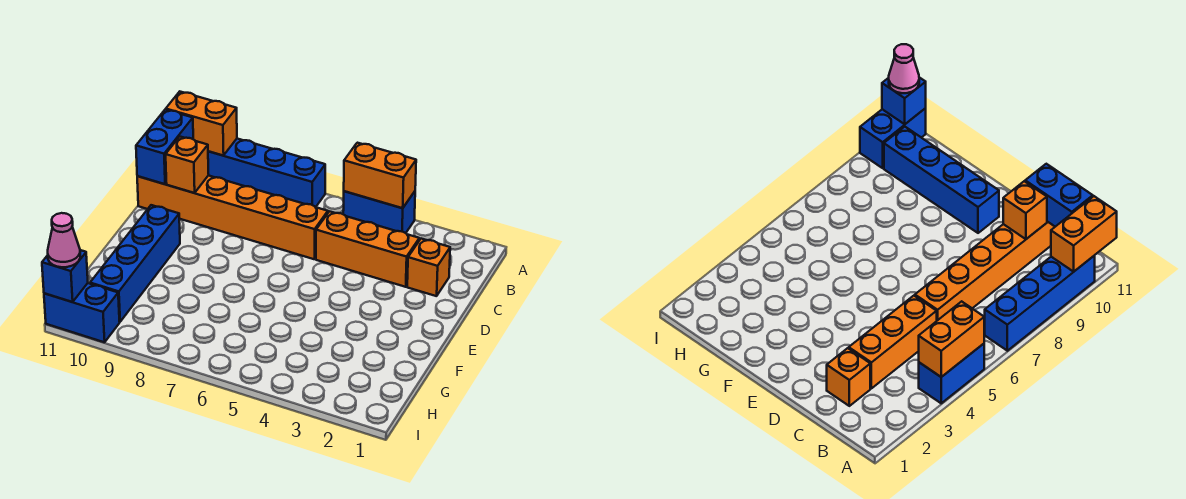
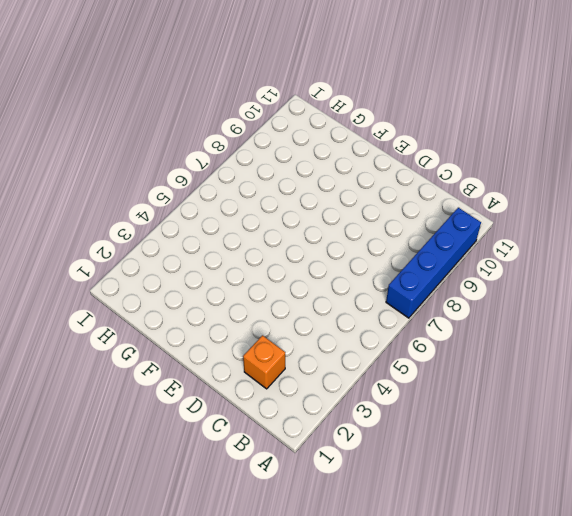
none -> blue 1x2 brick [343,191,415,233]
none -> orange 1x3 brick [316,211,419,287]
none -> orange 1x6 brick [137,175,328,259]

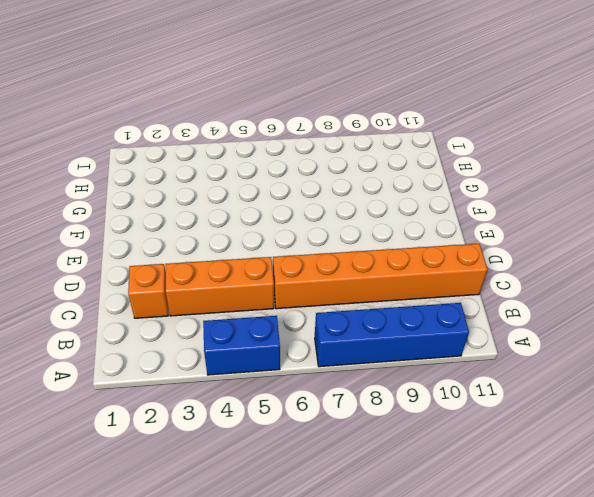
none -> blue 1x4 brick [90,205,180,322]
none -> blue 1x2 brick [44,283,120,342]
none -> orange 1x2 brick [344,143,416,208]

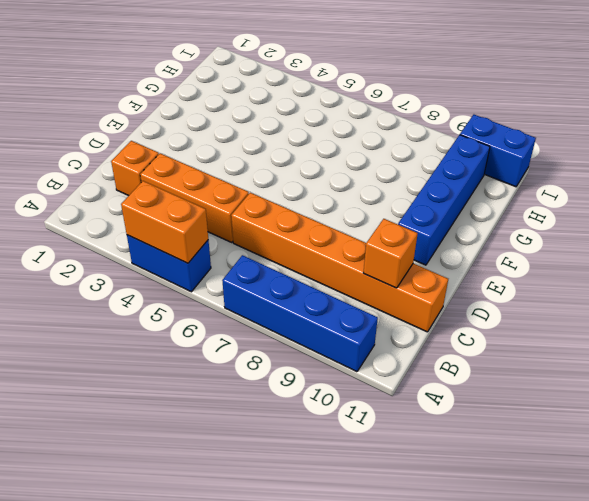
none -> orange 1x2 brick [166,92,237,156]
none -> blue 1x2 brick [136,109,193,184]
none -> blue 1x1 brick [42,250,88,302]

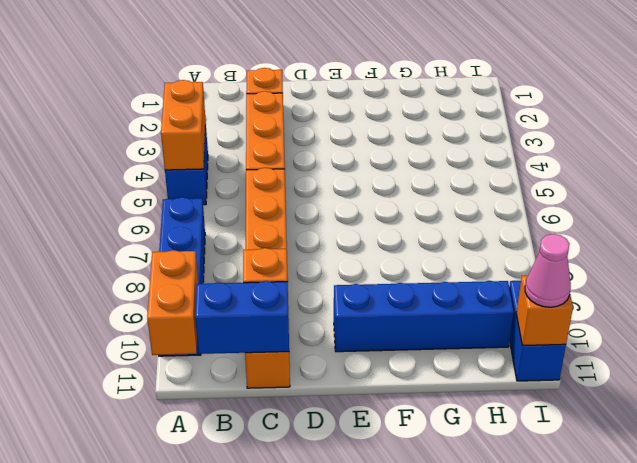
orange 1x1 brick [516,276,573,346] -> blue 1x1 brick [42,250,88,302]

